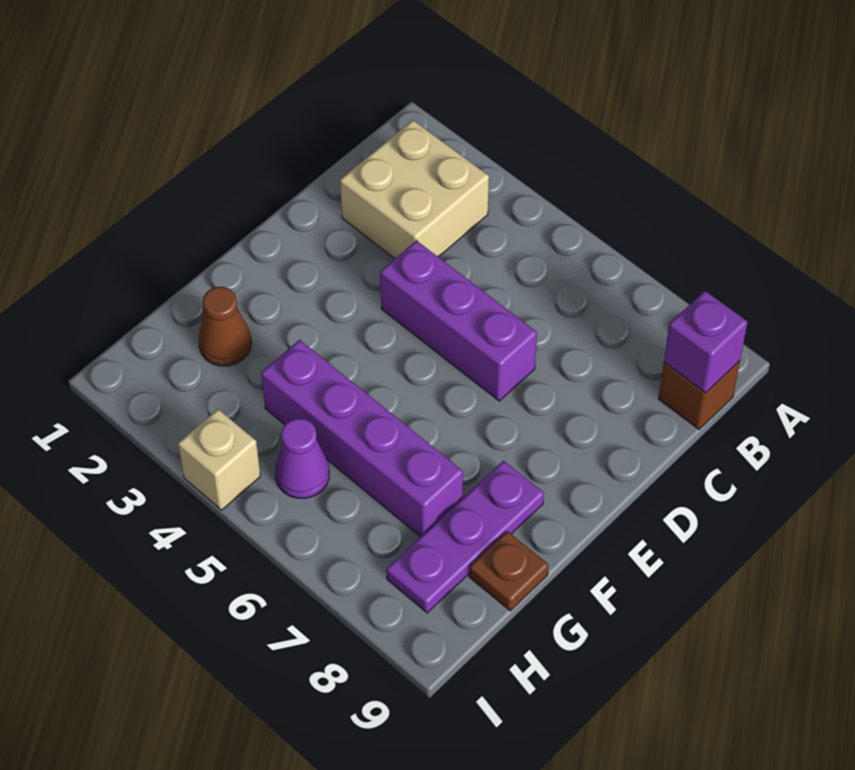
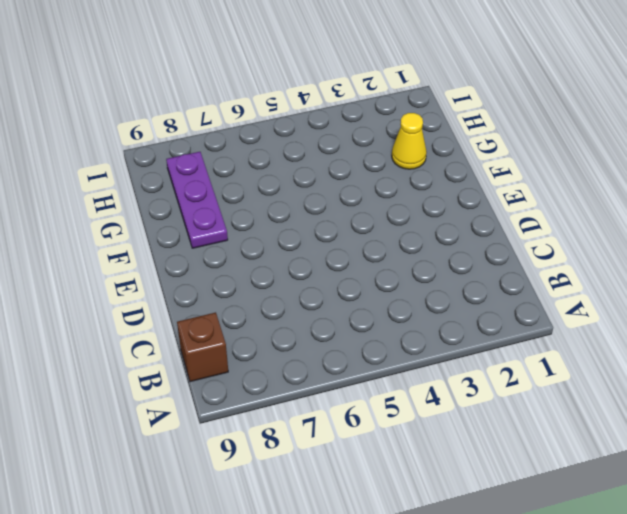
yellow 1x1 cone [392,113,427,169] -> brown 1x1 cone [199,287,251,366]
none -> tan 2x2 brick [340,120,489,258]
none -> purple 1x3 brick [380,240,537,401]

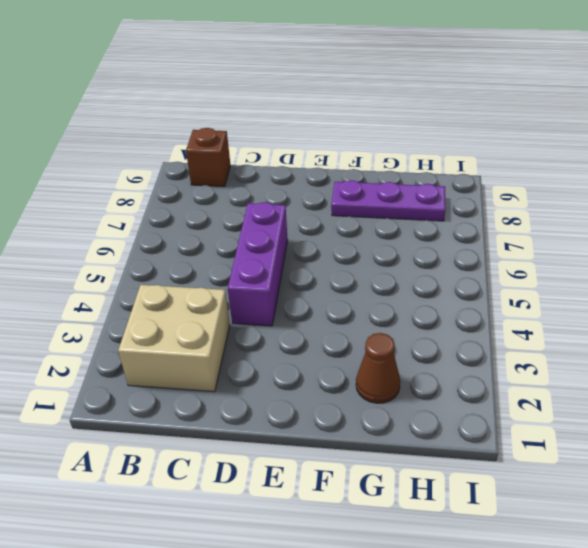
none -> purple 1x4 brick [261,340,463,537]
none -> brown 1x1 plate [469,531,548,611]

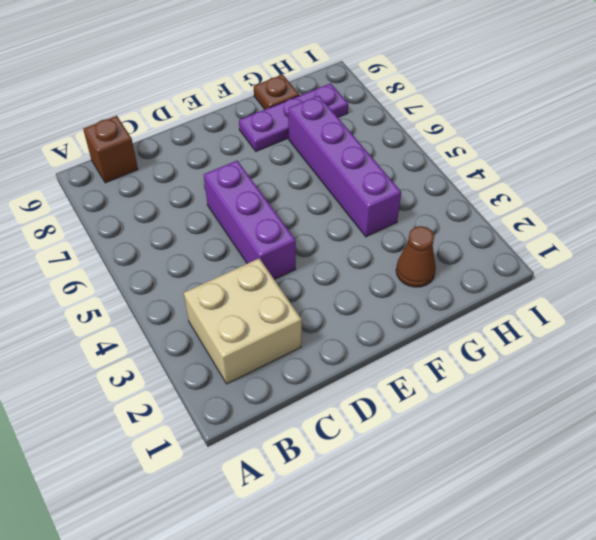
none -> purple 1x1 cone [275,419,329,498]
none -> tan 1x1 brick [178,409,260,510]

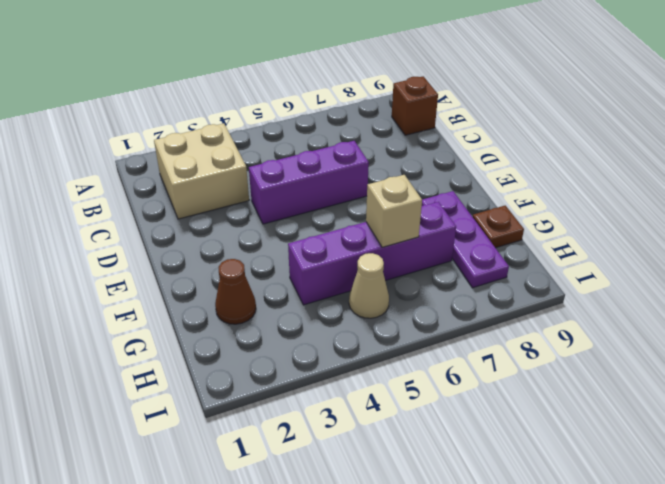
tan 1x1 brick [366,175,422,247] -> tan 1x1 brick moved to [178,409,260,510]
tan 1x1 cone [349,253,389,318] -> purple 1x1 cone [275,419,329,498]
none -> purple 1x1 brick [664,291,748,393]

